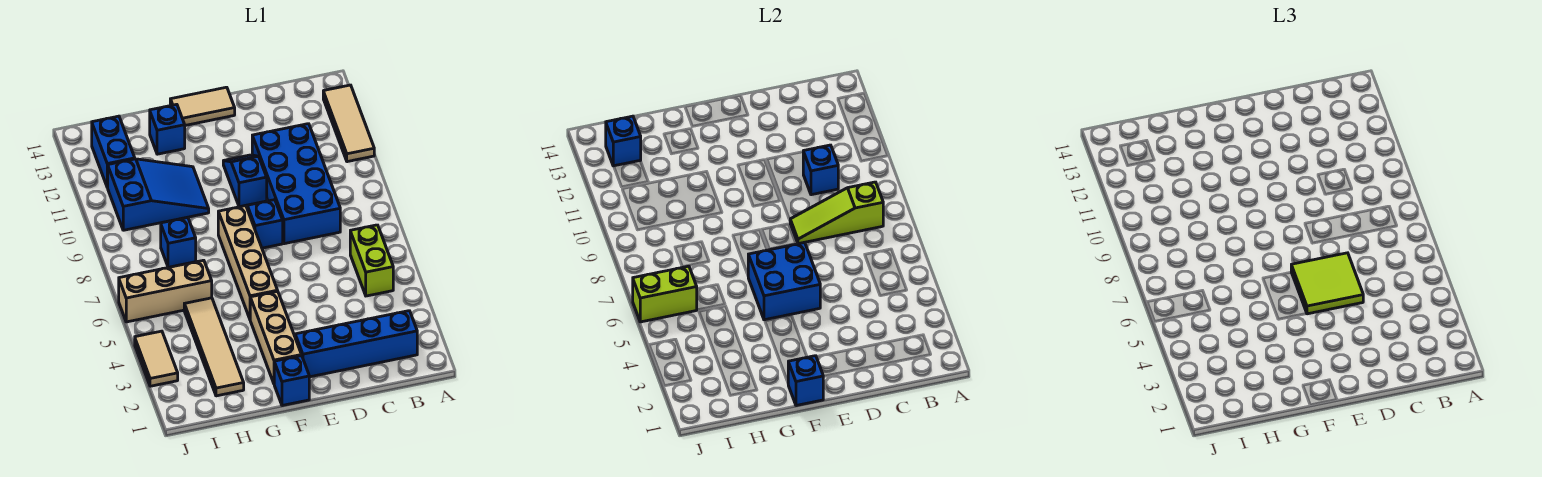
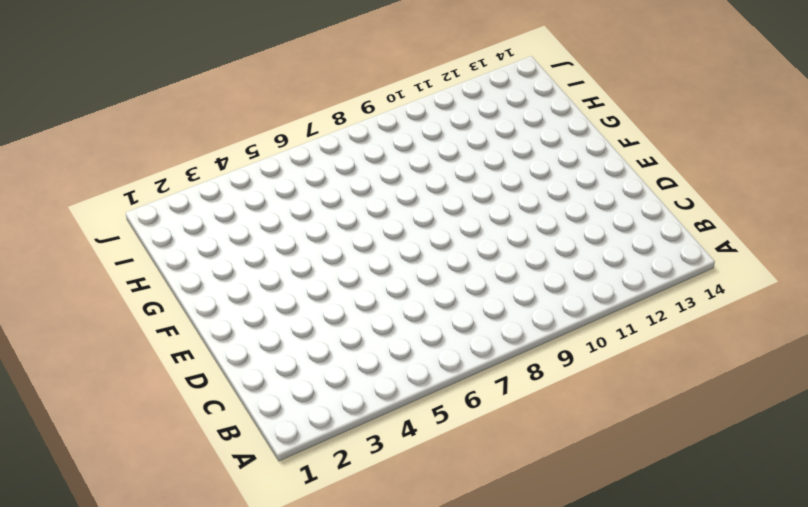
none -> tan 1x3 tile [323,85,374,162]
none -> blue 1x4 brick [295,311,417,377]
none -> lime 1x2 brick [350,225,393,296]

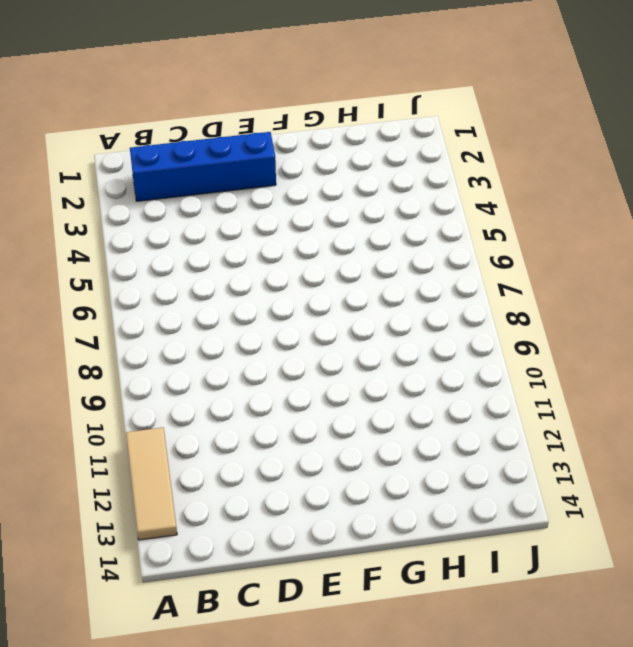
none -> lime 1x2 brick [350,225,393,296]
none -> blue 2x4 brick [252,124,340,244]
none -> blue 1x1 brick [247,200,283,248]

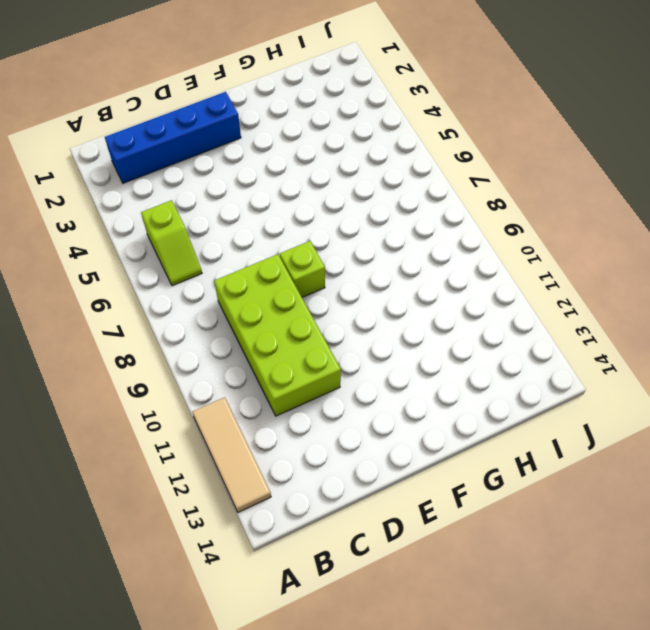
lime 1x2 slope [141,200,202,286] -> lime 1x2 brick [350,225,393,296]
lime 2x4 brick [214,254,341,416] -> blue 2x4 brick [252,124,340,244]
lime 1x1 brick [280,241,325,297] -> blue 1x1 brick [247,200,283,248]
none -> blue 1x2 slope [223,155,267,207]
none -> tan 1x2 tile [170,87,235,125]
none -> blue 1x1 brick [274,356,309,406]

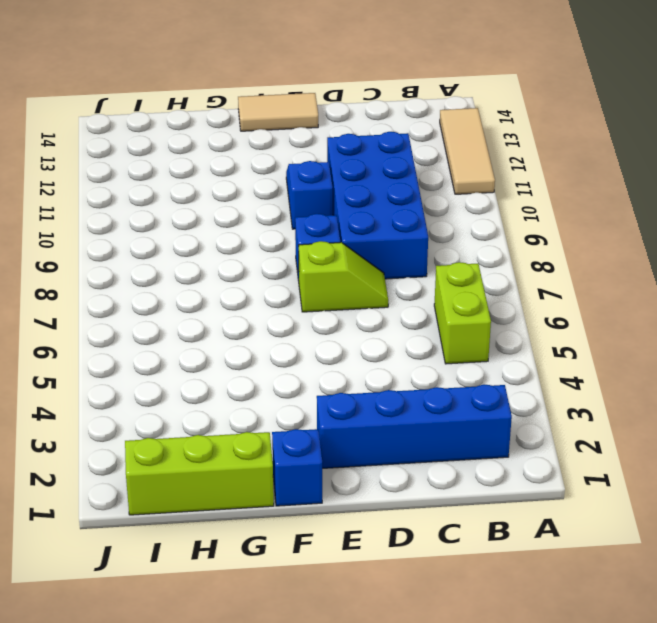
lime 1x2 slope [299,241,388,312] -> none
lime 1x3 brick [125,432,274,515] -> none
none -> tan 1x3 brick [250,291,301,383]
none -> tan 1x4 brick [218,206,278,319]
none -> blue 2x3 slope [107,159,209,230]

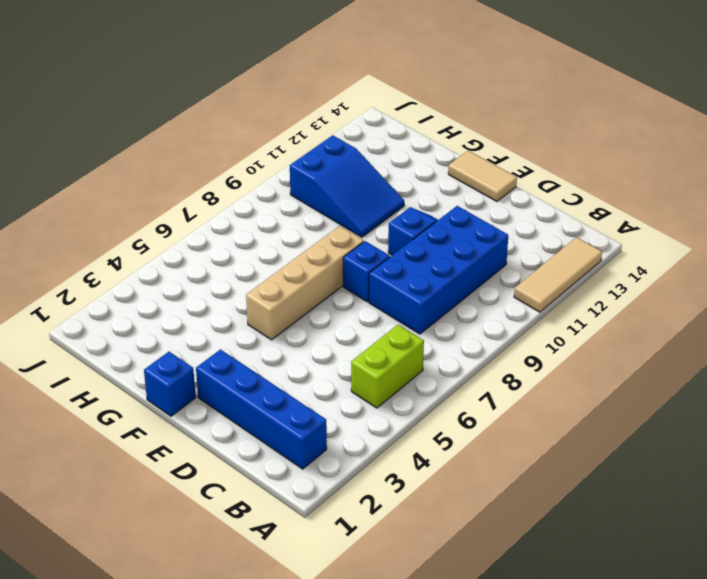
none -> tan 1x3 brick [250,291,301,383]
none -> blue 1x1 brick [150,104,185,154]
none -> tan 1x4 tile [184,298,244,396]

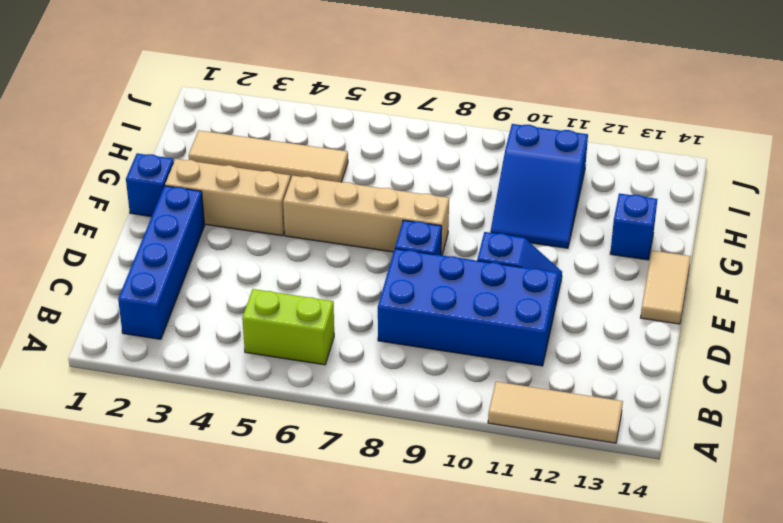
none -> tan 1x3 brick [119,260,212,322]
none -> blue 1x1 brick [161,217,196,267]
none -> blue 1x2 brick [92,116,135,187]

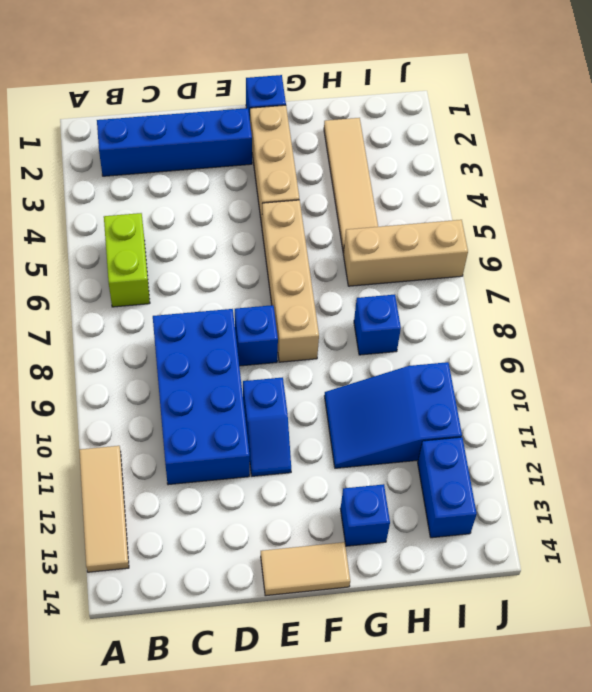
none -> tan 1x2 tile [135,331,178,386]
none -> lime 1x3 slope [790,182,883,244]
none -> blue 1x1 brick [803,145,838,195]

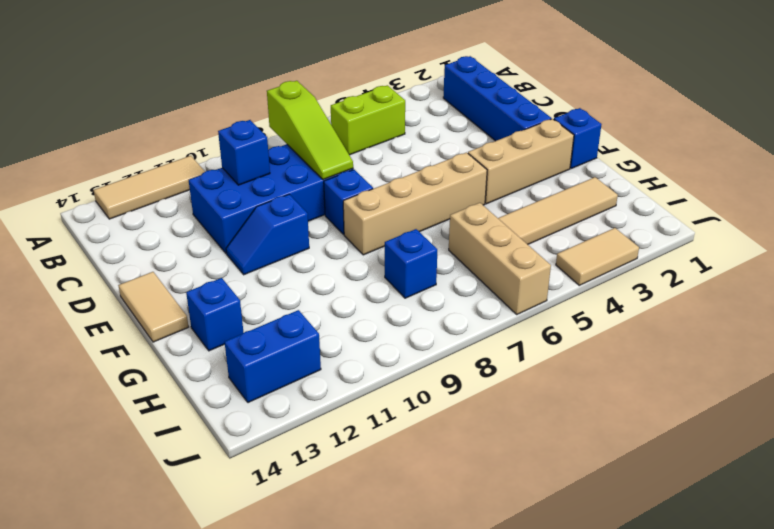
none -> blue 2x3 slope [107,159,209,230]
none -> blue 2x2 brick [748,243,820,320]
none -> blue 1x1 brick [788,356,823,406]

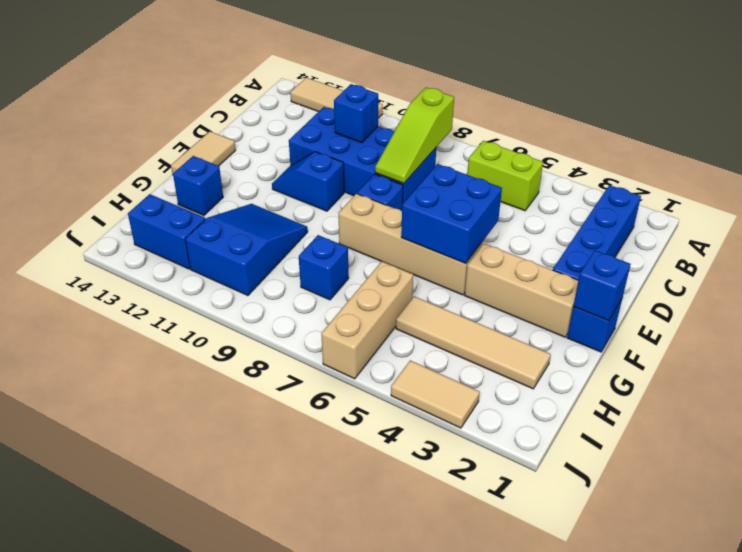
none -> lime 1x2 brick [633,266,697,322]
none -> blue 1x1 brick [606,116,641,166]
none -> lime 2x2 tile [1291,253,1363,314]

